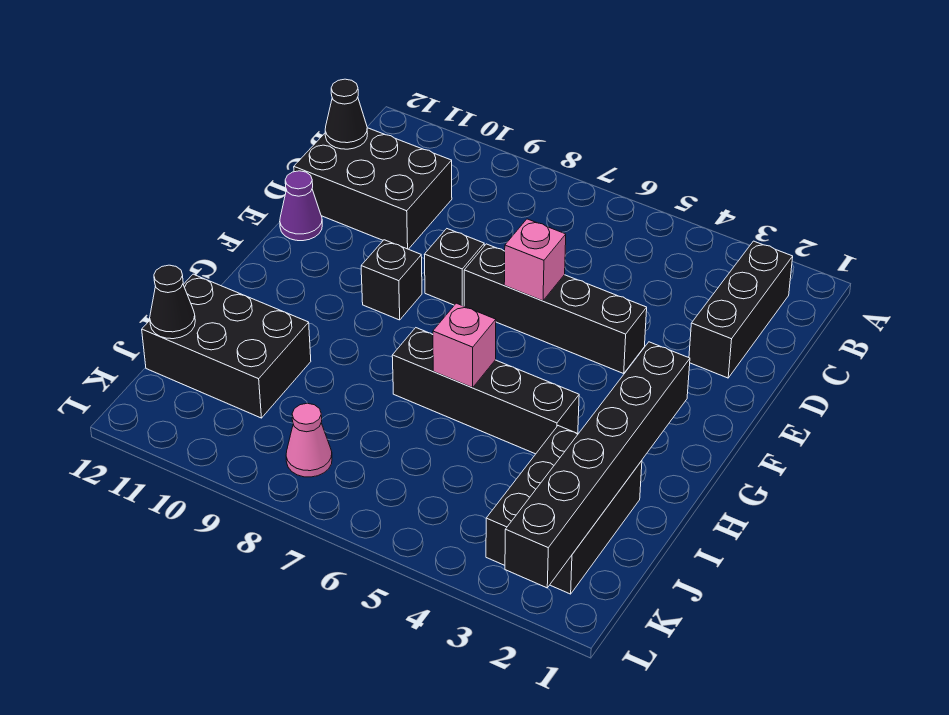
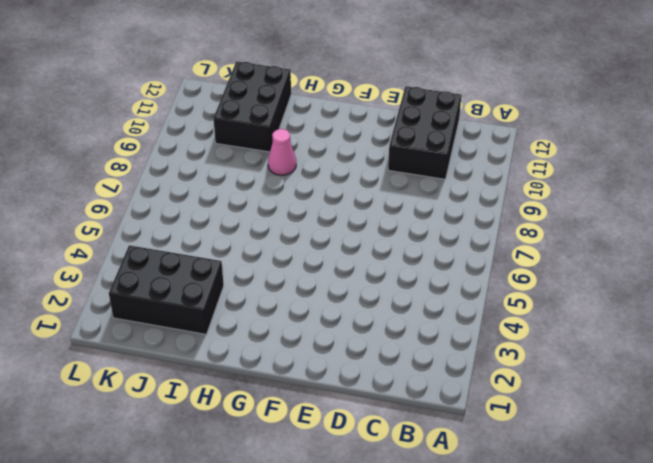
pink 1x1 cone [268,129,296,175] -> pink 1x1 cone moved to [286,403,332,477]
none -> black 1x3 brick [689,241,793,378]
none -> black 1x4 brick [464,244,647,373]
none -> black 1x1 brick [424,229,484,306]

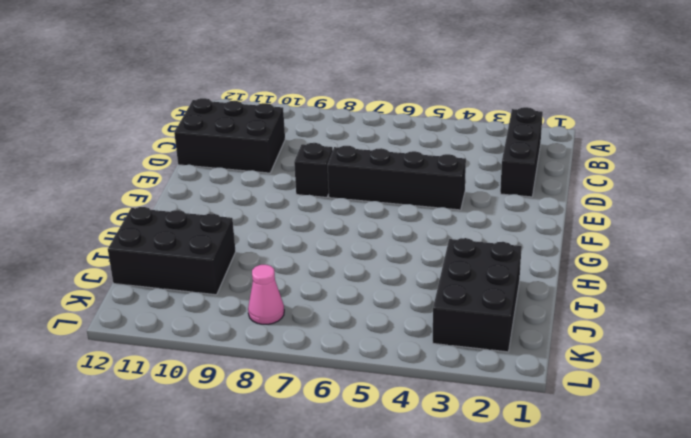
none -> purple 1x1 cone [280,171,322,241]
none -> black 1x1 brick [361,240,422,320]
none -> black 1x4 brick [392,328,579,454]

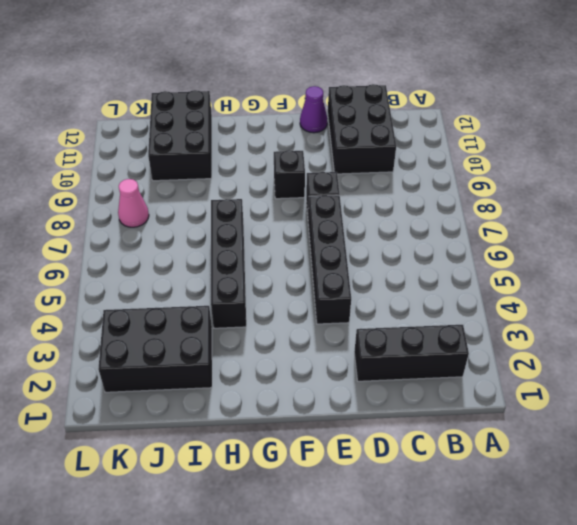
none -> black 1x1 cone [325,79,367,149]
none -> pink 1x1 brick [504,219,566,301]
none -> black 1x6 brick [505,342,690,588]

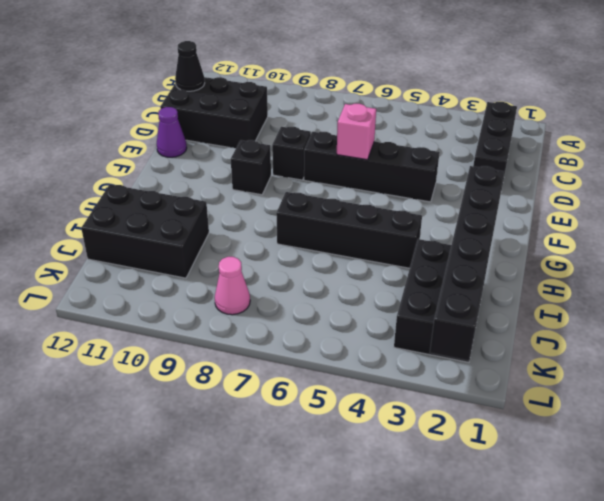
none -> pink 1x1 brick [433,303,496,388]
none -> black 1x1 cone [150,265,195,339]

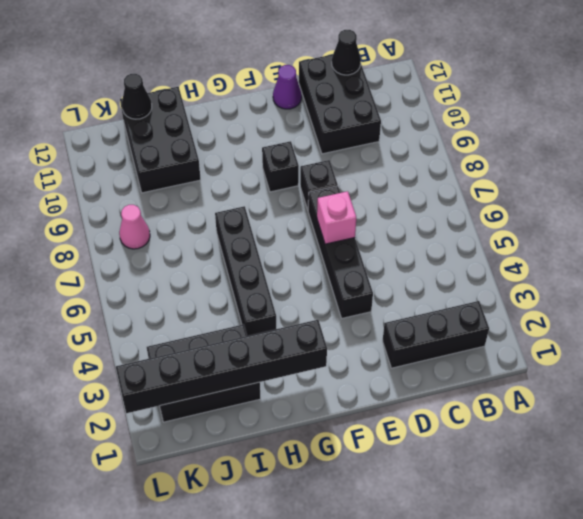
none -> pink 1x1 brick [433,303,496,388]

